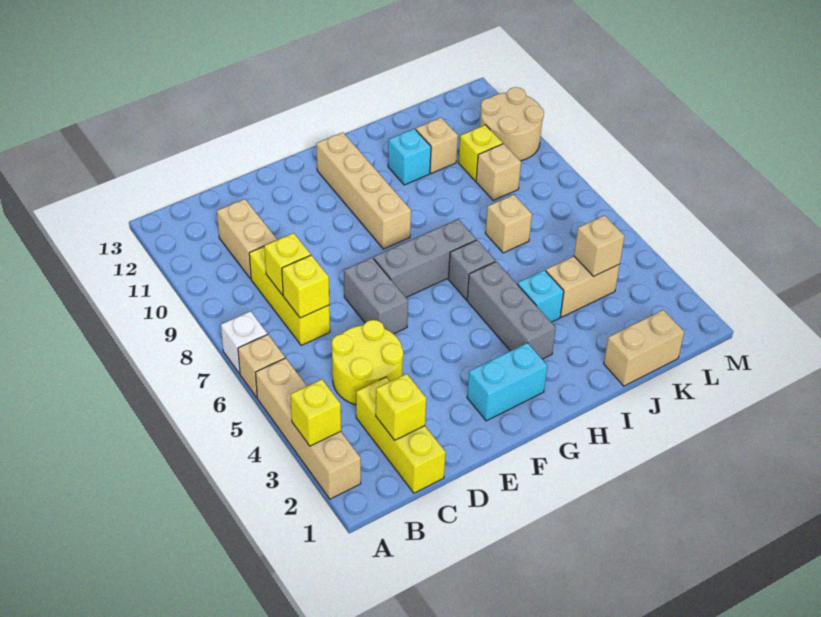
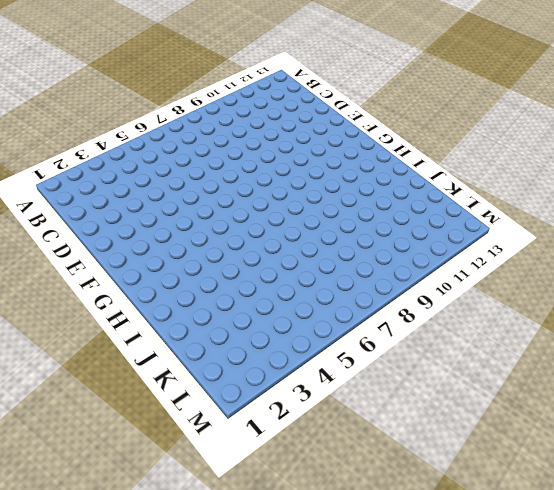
none -> tan 1x4 brick [256,358,361,499]
none -> tan 1x1 brick [238,334,285,397]
none -> white 1x1 brick [221,311,267,374]

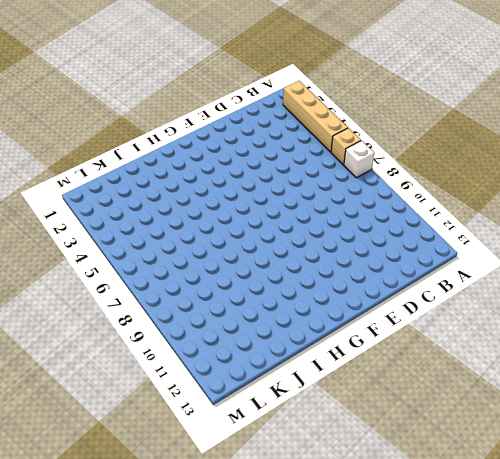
none -> yellow 1x3 brick [356,377,446,493]
none -> yellow 2x2 round brick [332,320,403,405]
none -> yellow 1x3 brick [249,246,330,345]

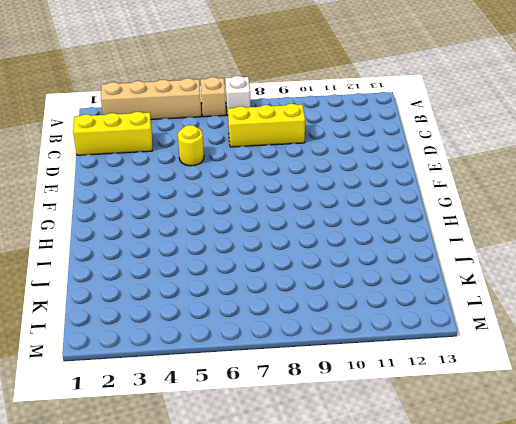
yellow 1x1 round brick [178,125,204,166] -> yellow 2x2 round brick [332,320,403,405]
none -> tan 1x2 brick [217,199,277,279]
none -> grey 1x2 brick [344,258,408,334]
none -> cyan 1x2 brick [467,343,547,421]

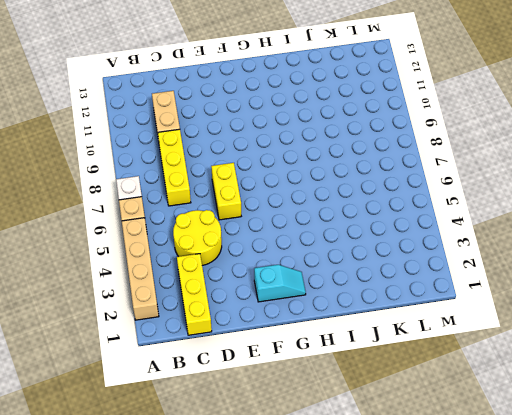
yellow 1x2 brick [211,163,241,220] -> grey 1x2 brick [344,258,408,334]
cyan 1x2 slope [254,265,306,302] -> cyan 1x2 brick [467,343,547,421]
none -> grey 1x3 brick [374,219,476,297]
none -> tan 1x4 brick [316,132,411,249]
none -> grey 1x3 brick [467,261,556,359]

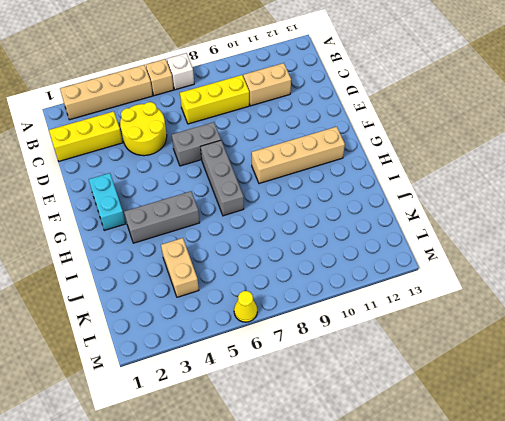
yellow 1x1 cone [234,291,257,322] -> none
none -> grey 1x1 brick [448,240,495,300]
none -> cyan 1x1 brick [517,270,564,322]
none -> cyan 1x1 brick [388,129,431,185]

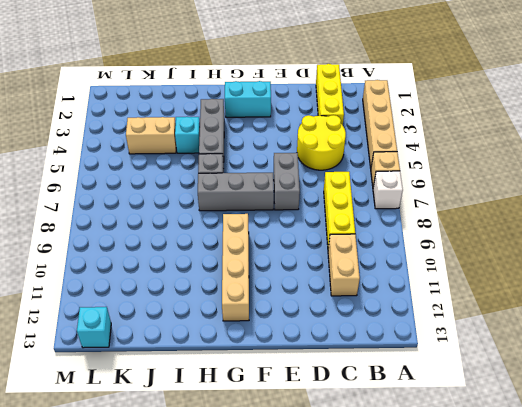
cyan 1x1 brick [77,307,111,348] -> cyan 1x1 brick moved to [388,129,431,185]
none -> tan 1x2 brick [604,310,684,386]
none -> tan 1x1 brick [485,194,532,253]
none -> tan 1x1 brick [416,118,458,174]

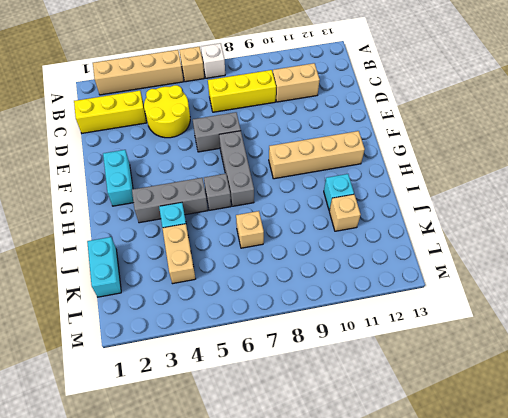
cyan 1x2 brick [87,237,121,297] -> tan 1x2 brick [604,310,684,386]
none -> tan 1x1 brick [476,144,521,200]
none -> yellow 1x1 brick [459,125,503,181]
none -> tan 2x2 round brick [480,87,544,161]

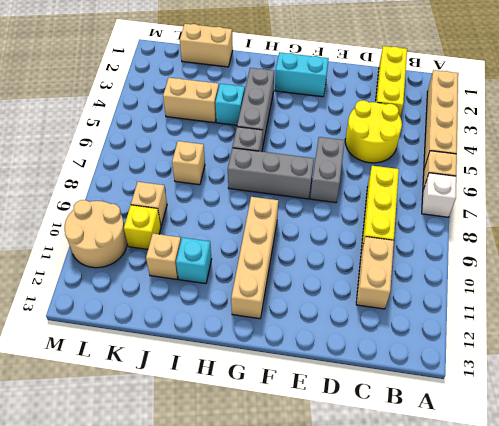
none -> yellow 1x1 brick [291,379,341,446]
none -> yellow 1x1 brick [376,374,426,440]
none -> yellow 1x1 brick [282,255,329,318]

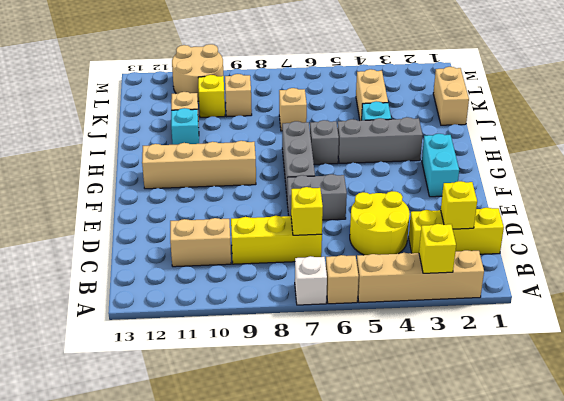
none -> yellow 1x1 brick [264,233,311,295]
none -> tan 1x1 brick [574,215,625,277]

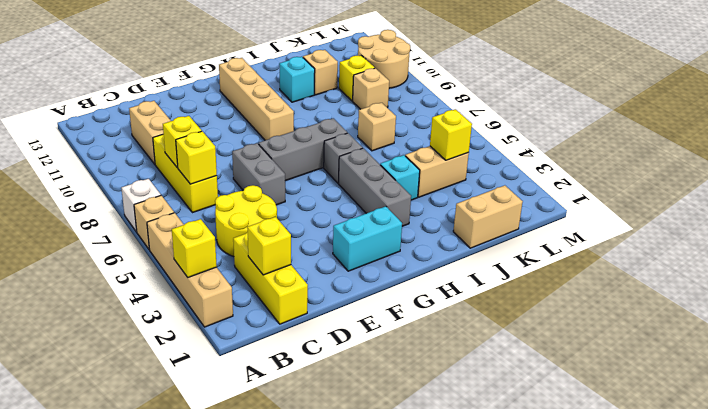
yellow 1x1 brick [430,109,472,160] -> tan 1x1 brick [574,215,625,277]

